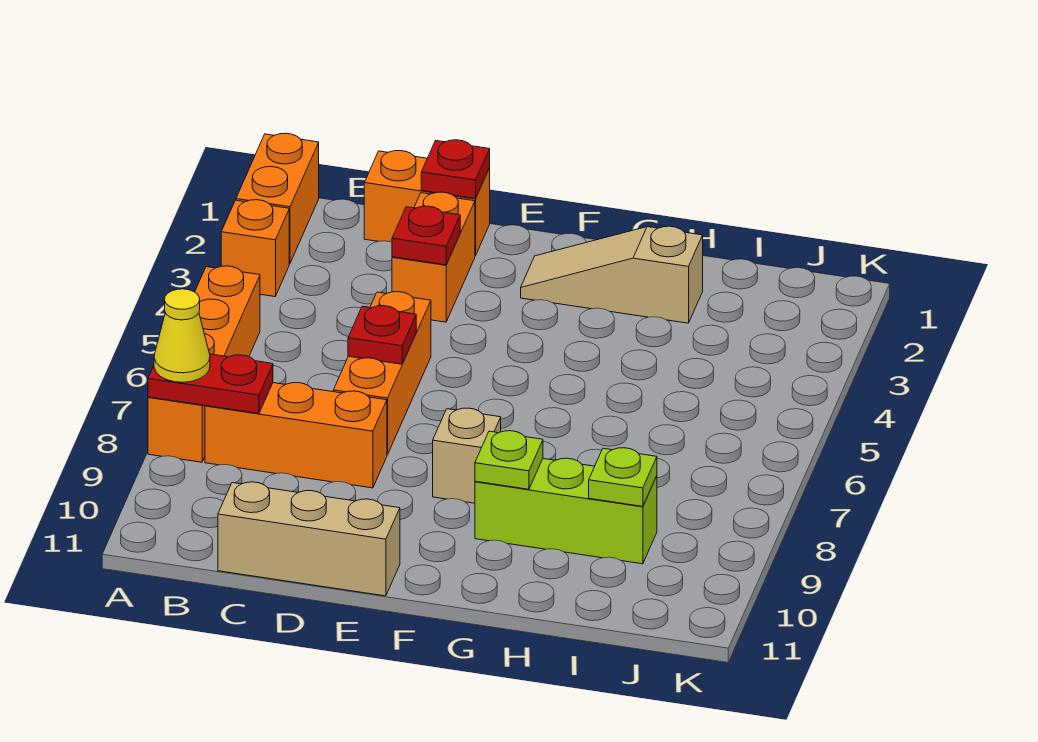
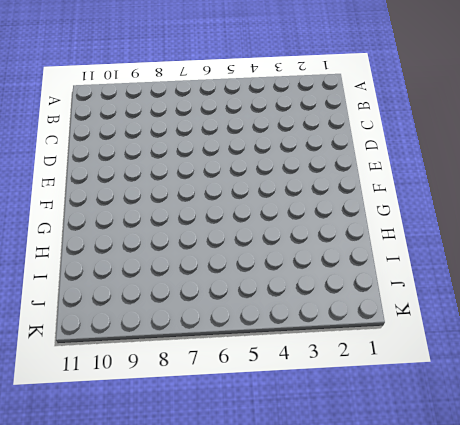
none -> orange 1x2 brick [236,133,319,263]
none -> orange 1x1 brick [221,200,289,297]
none -> orange 1x4 brick [148,266,260,462]

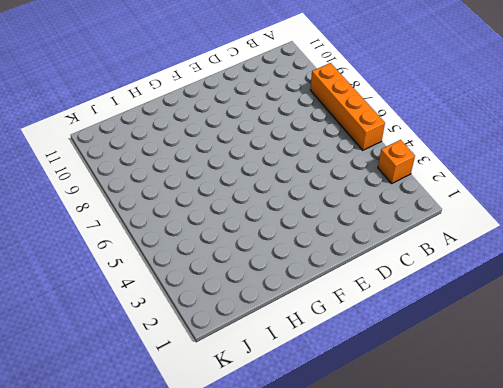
none -> orange 1x2 brick [236,133,319,263]
none -> orange 1x3 brick [205,383,387,488]
none -> orange 1x2 brick [364,151,490,256]

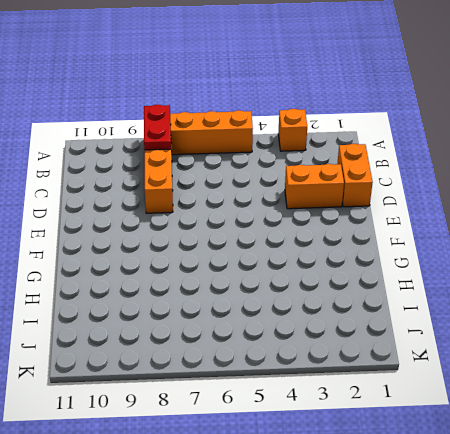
none -> orange 1x2 brick [236,133,319,263]
none -> tan 1x3 brick [218,482,400,596]
none -> orange 1x3 brick [333,292,431,455]

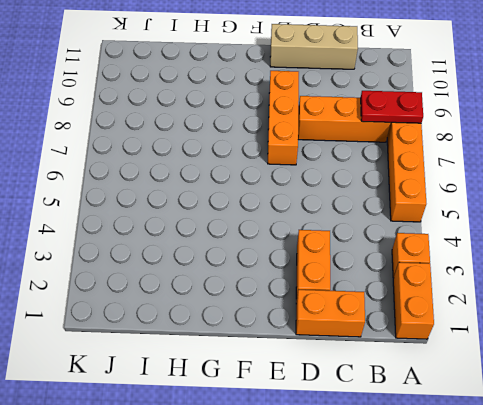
orange 1x3 brick [268,71,299,165] -> orange 1x3 brick moved to [333,292,431,455]
none -> tan 1x3 slope [521,226,703,323]
none -> tan 1x1 brick [433,408,501,503]
none -> lime 1x3 brick [475,458,657,564]

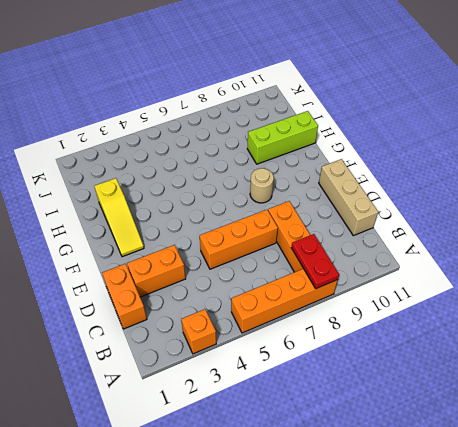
yellow 1x3 slope [94,178,144,257] -> tan 1x3 slope [521,226,703,323]
tan 1x1 round brick [250,168,274,203] -> tan 1x1 brick [433,408,501,503]
lime 1x3 brick [247,111,318,164] -> lime 1x3 brick turned to [475,458,657,564]
none -> orange 1x2 brick [236,133,319,263]
none -> red 1x1 plate [421,140,490,199]
none -> red 1x1 plate [392,206,460,265]

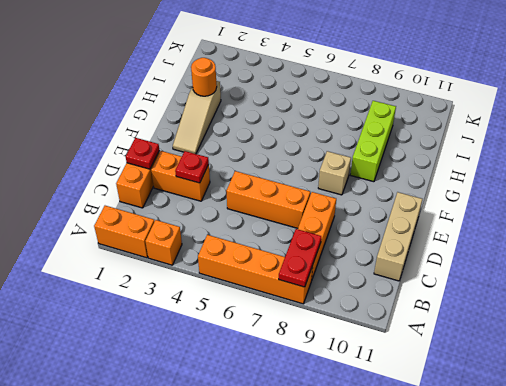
orange 1x1 round brick [191,58,217,96] -> none
none -> red 1x1 plate [348,306,416,364]
none -> lime 1x1 plate [475,431,543,489]
none -> lime 1x1 plate [589,448,657,506]

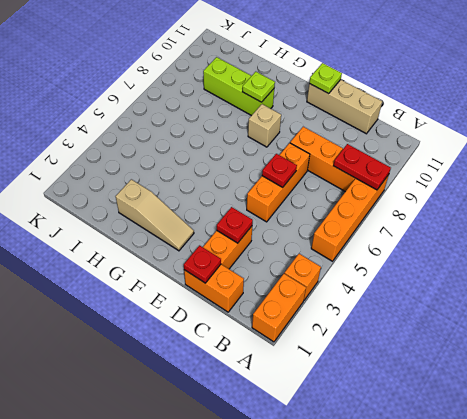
lime 1x1 plate [309,63,342,94] -> lime 1x1 plate moved to [589,448,657,506]
none -> yellow 1x1 cone [154,289,210,382]

